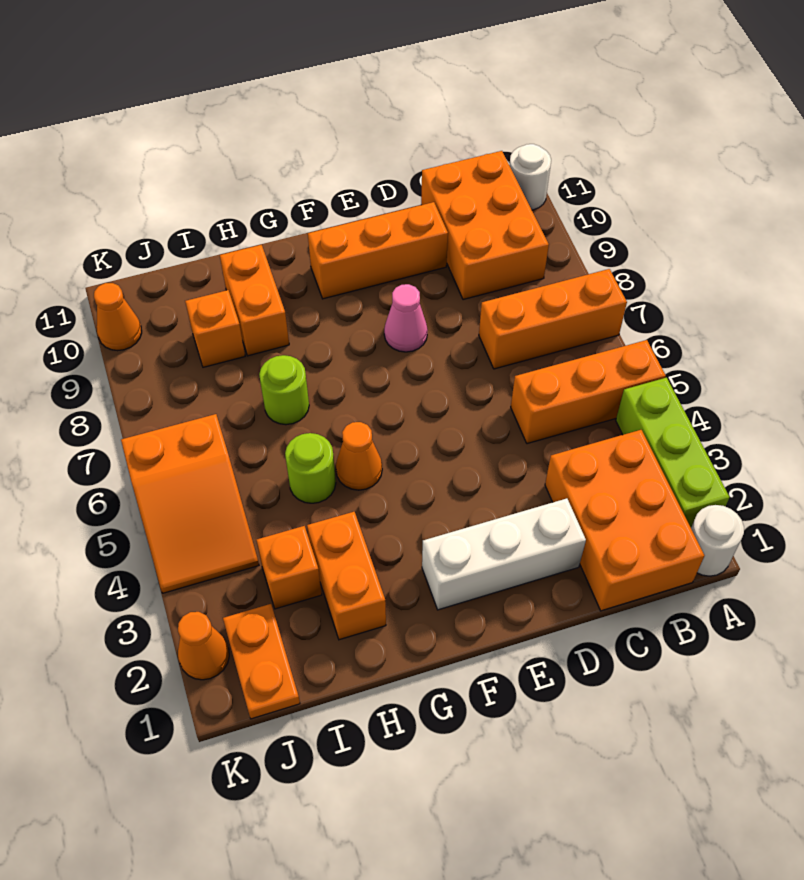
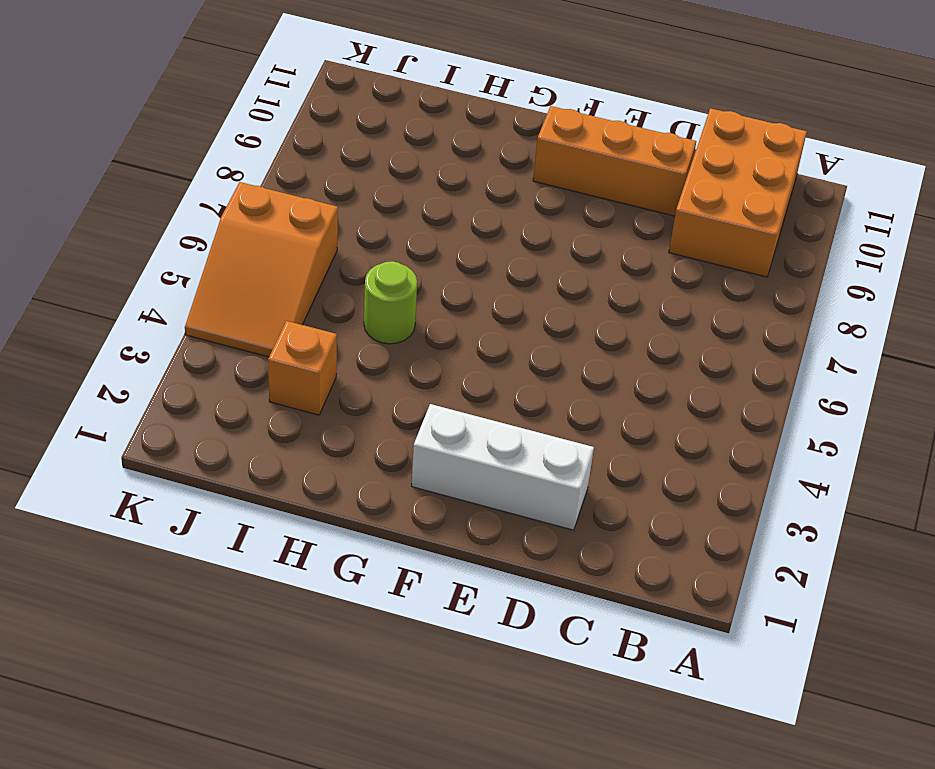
none -> white 1x1 round brick [691,505,744,576]
none -> lime 1x3 brick [616,378,730,527]
none -> orange 1x3 brick [511,340,666,444]

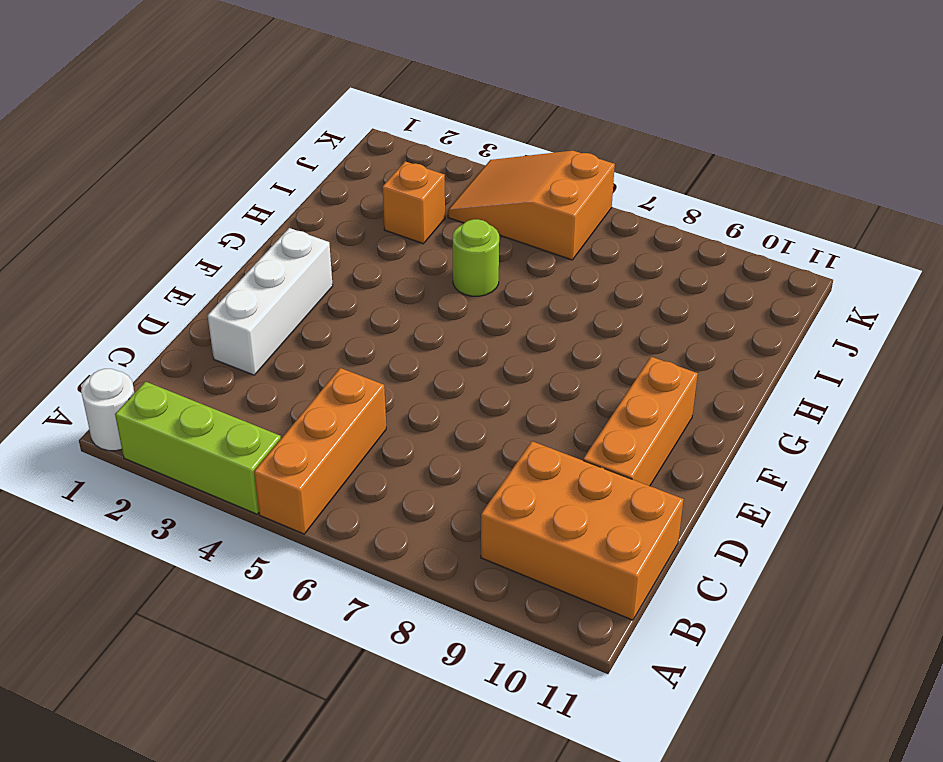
none -> orange 1x3 brick [479,269,627,369]
none -> white 1x1 round brick [509,144,551,210]
none -> orange 2x3 brick [545,430,704,611]

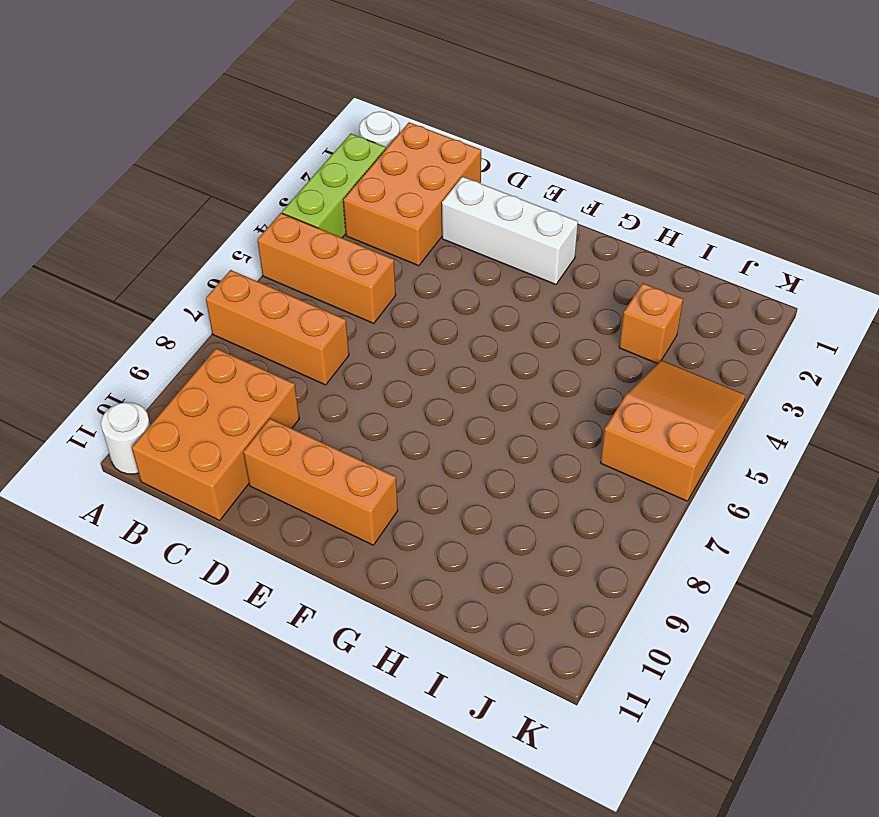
none -> pink 1x1 cone [384,284,428,352]
none -> orange 1x1 cone [336,422,382,490]
none -> orange 1x2 brick [307,512,386,640]

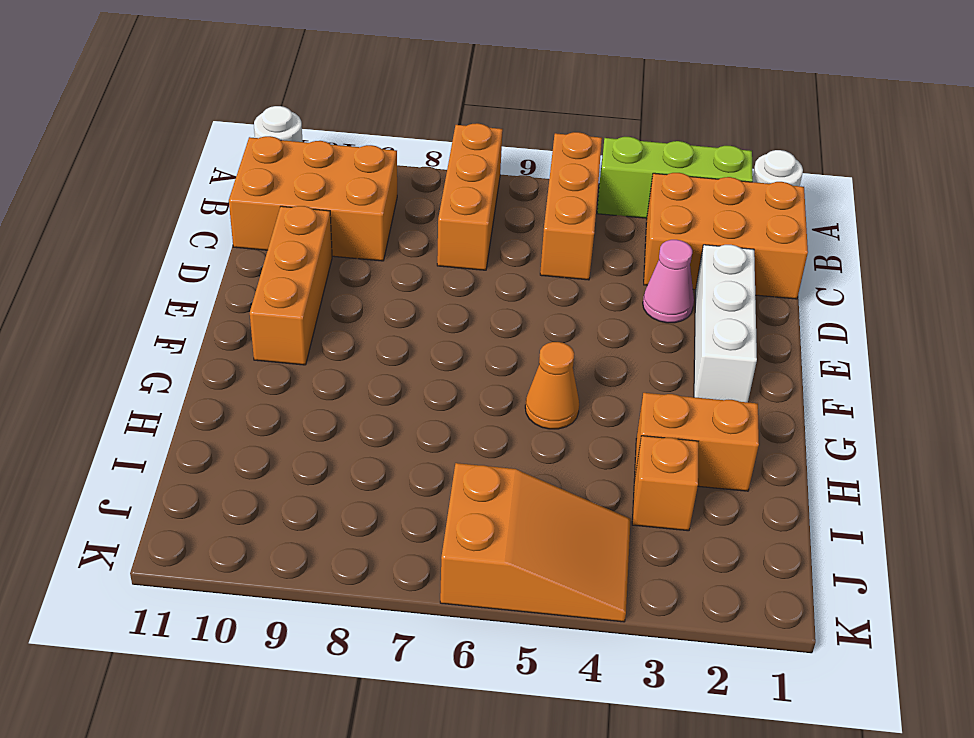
pink 1x1 cone [643,240,694,323] -> pink 1x1 cone moved to [384,284,428,352]
none -> lime 1x1 round brick [285,433,336,503]
none -> lime 1x1 round brick [259,355,309,425]
none -> orange 1x2 brick [220,245,289,356]

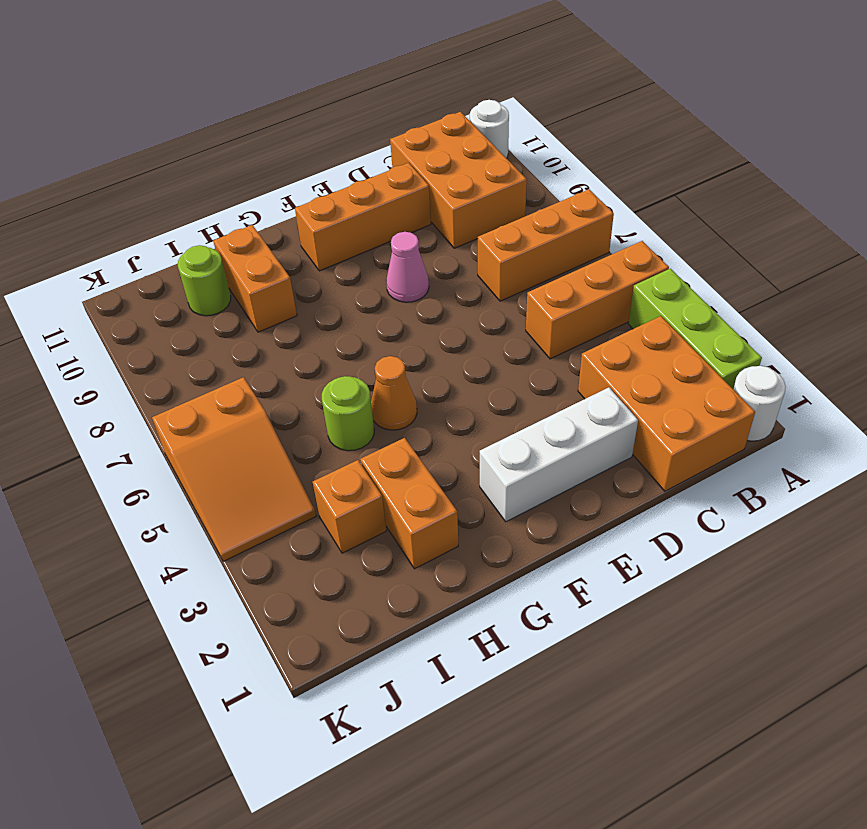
lime 1x1 round brick [178,245,231,316] -> lime 1x1 round brick moved to [259,355,309,425]
none -> orange 1x1 brick [185,290,245,367]
none -> orange 1x2 plate [223,604,300,719]
none -> orange 1x1 cone [178,612,229,680]

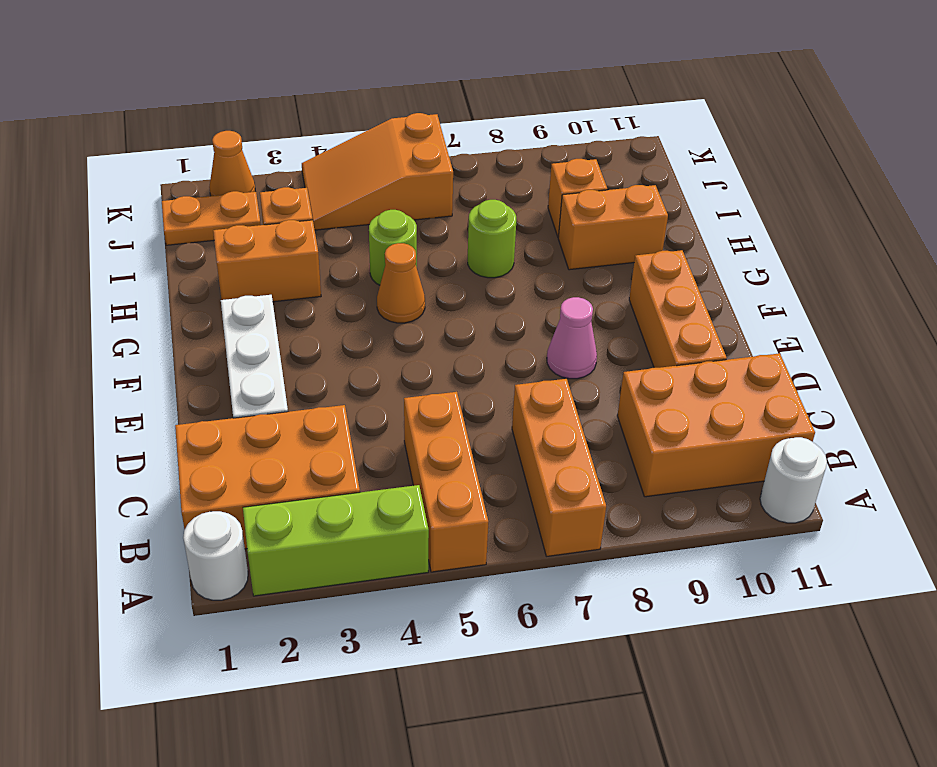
none -> orange 1x1 cone [94,283,142,351]

